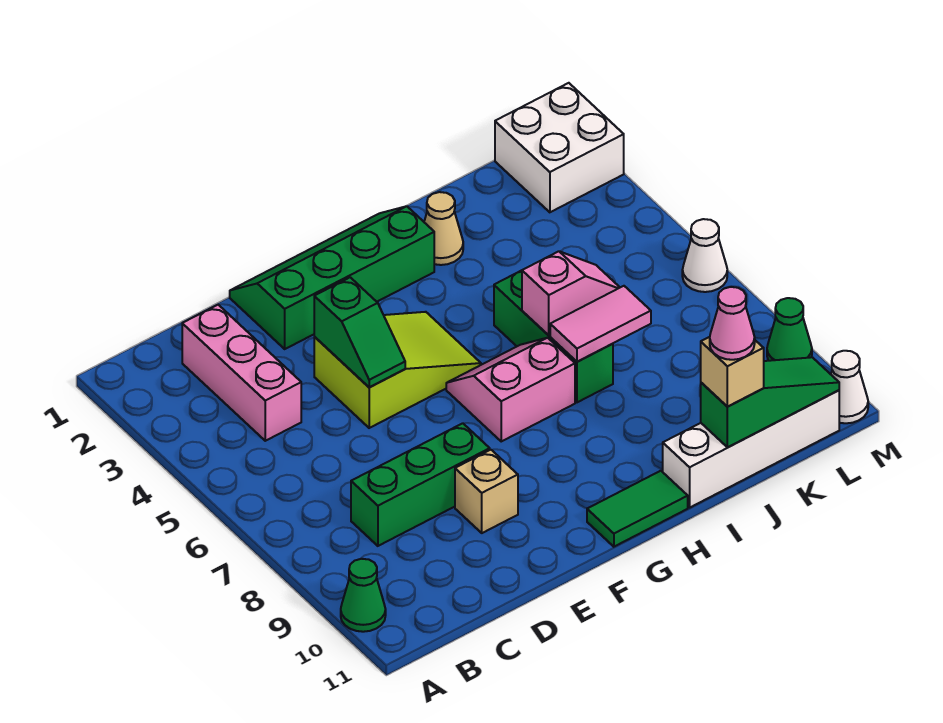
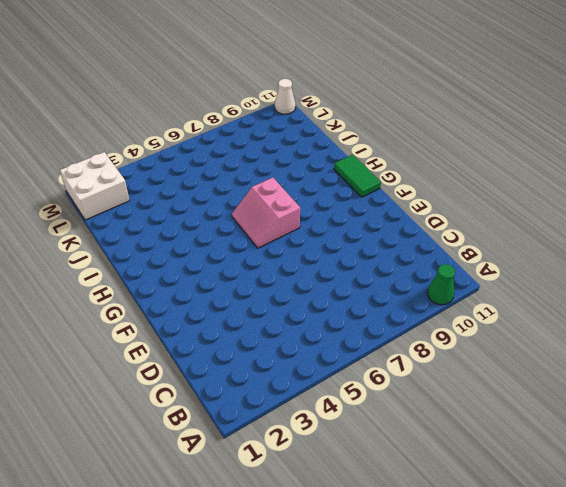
none -> pink 1x3 brick [182,305,301,441]
none -> green 1x3 brick [351,423,490,546]
none -> green 2x4 slope [230,206,434,349]

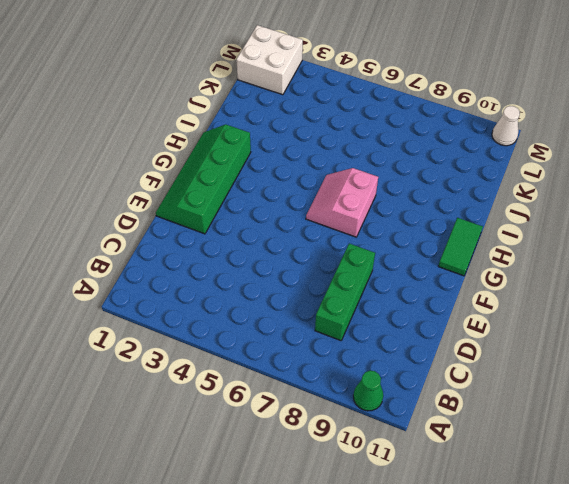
none -> pink 1x3 brick [182,305,301,441]
none -> lime 2x3 slope [314,312,481,428]
none -> tan 1x1 brick [455,450,518,533]

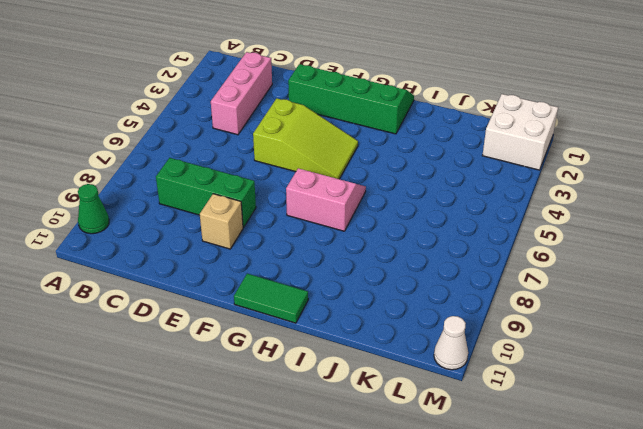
none -> tan 1x1 cone [424,192,463,265]
none -> green 1x3 brick [494,270,613,402]
none -> white 1x4 brick [663,390,839,507]

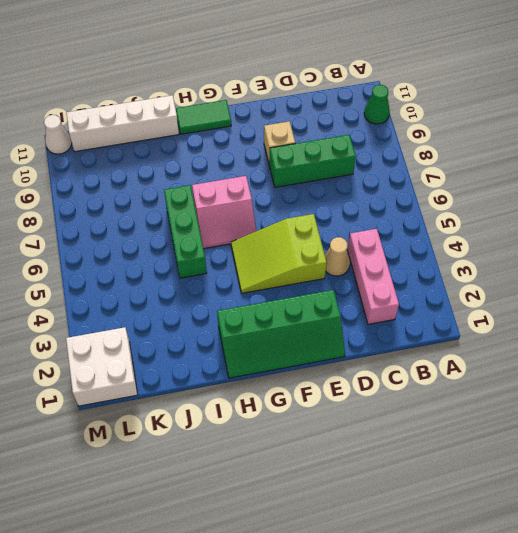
tan 1x1 cone [325,237,350,276] -> tan 1x1 cone moved to [424,192,463,265]
none -> white 1x1 cone [682,219,727,292]
none -> green 1x1 cone [767,298,812,361]
none -> green 1x2 slope [314,277,405,387]

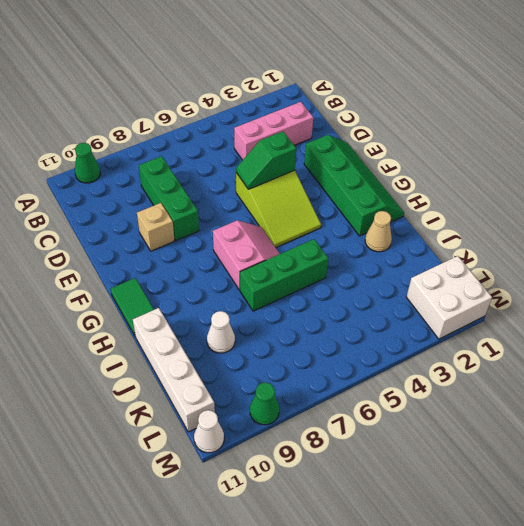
white 1x1 cone [207,311,235,353] -> white 1x1 cone moved to [682,219,727,292]
none -> pink 1x2 slope [522,251,620,335]
none -> pink 1x2 tile [550,286,651,362]
none -> green 1x3 slope [701,357,839,447]

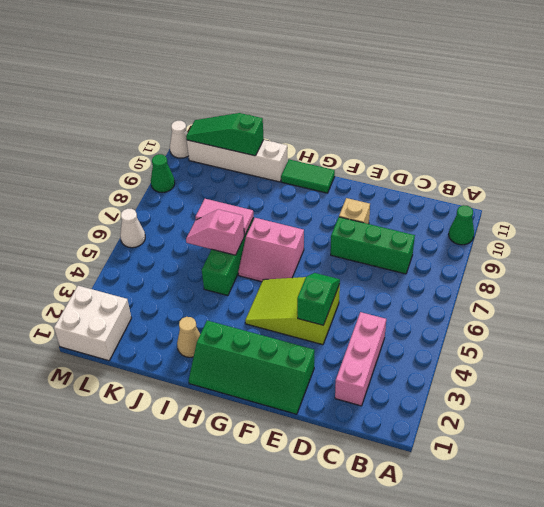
none -> tan 1x1 brick [701,337,764,407]
none -> pink 1x1 cone [710,287,755,360]

